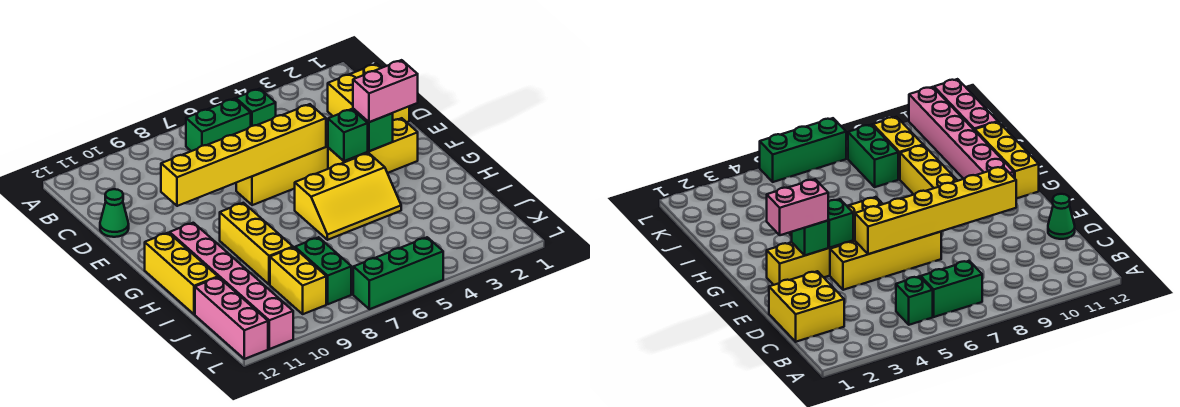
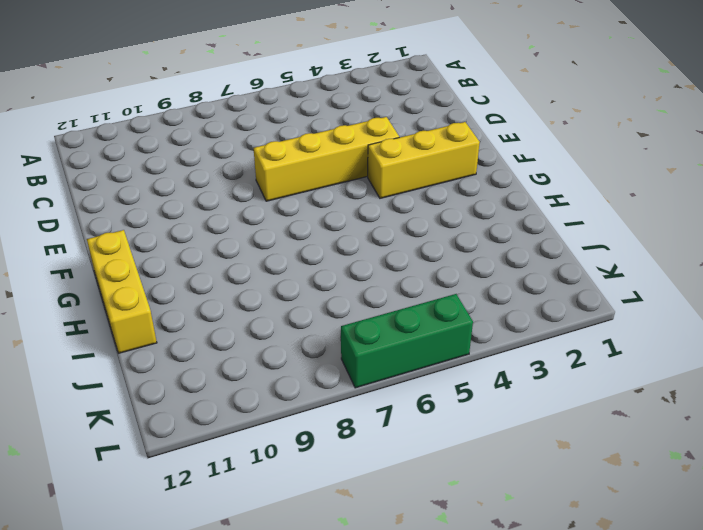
none -> green 1x1 brick [236,89,276,126]
none -> green 1x2 brick [186,99,251,151]
none -> yellow 2x2 brick [328,64,409,122]

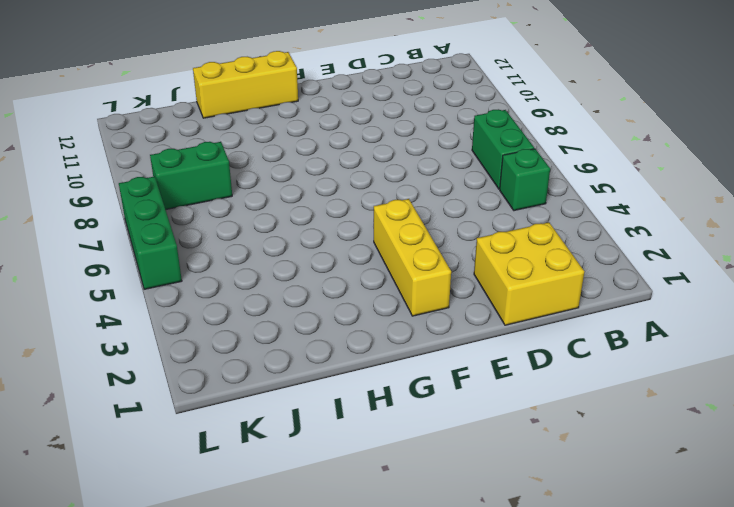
none -> green 1x1 cone [100,189,129,237]
none -> yellow 1x4 brick [236,125,328,205]
none -> yellow 2x3 slope [295,153,401,240]

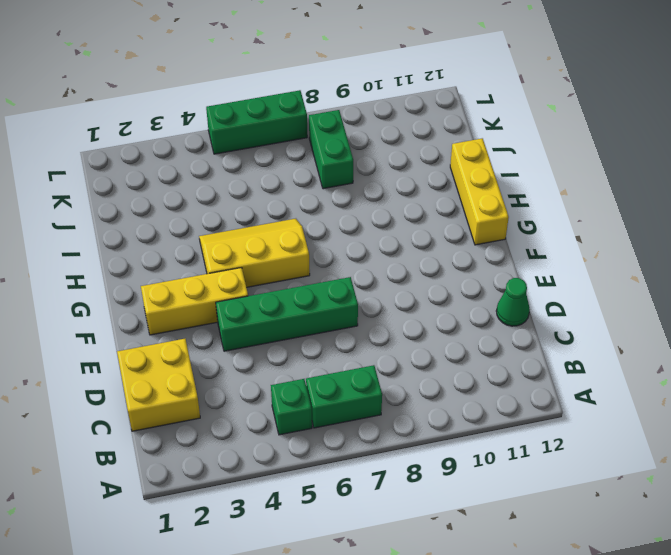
green 1x4 brick [216,277,358,351] -> yellow 1x4 brick [236,125,328,205]
none -> yellow 1x3 brick [220,203,293,285]
none -> pink 1x6 brick [170,223,293,349]
none -> yellow 1x2 brick [270,247,326,314]

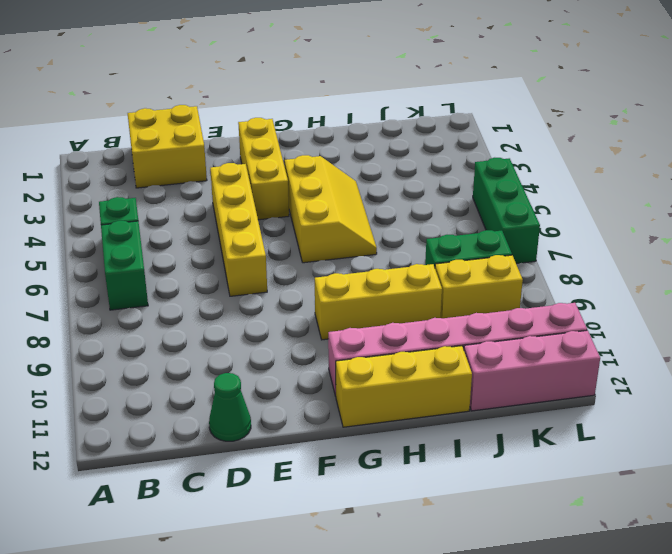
none -> yellow 1x6 brick [161,104,326,206]
none -> green 1x1 brick [353,109,393,151]
none -> green 1x1 brick [328,109,368,161]

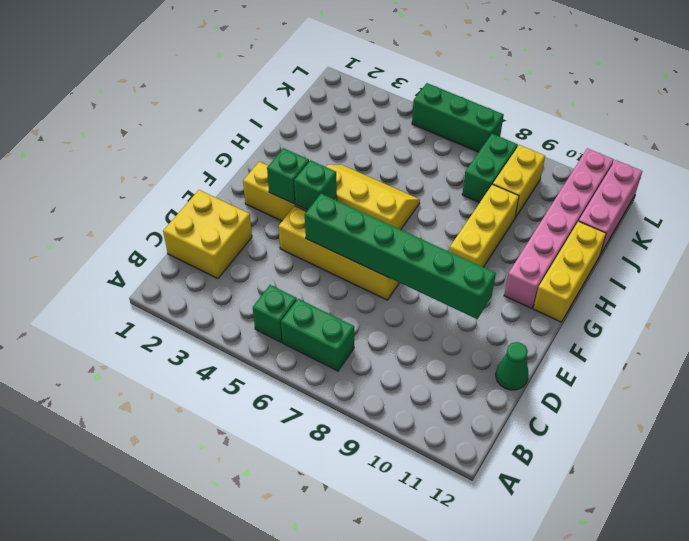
green 1x6 brick [305,194,496,319] -> yellow 1x6 brick [161,104,326,206]
none -> pink 1x2 brick [353,60,418,122]

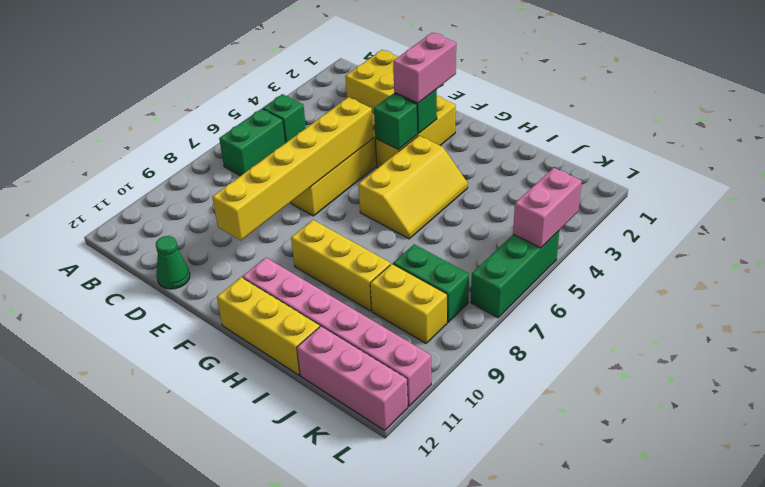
pink 1x2 brick [513,168,582,248] -> none

